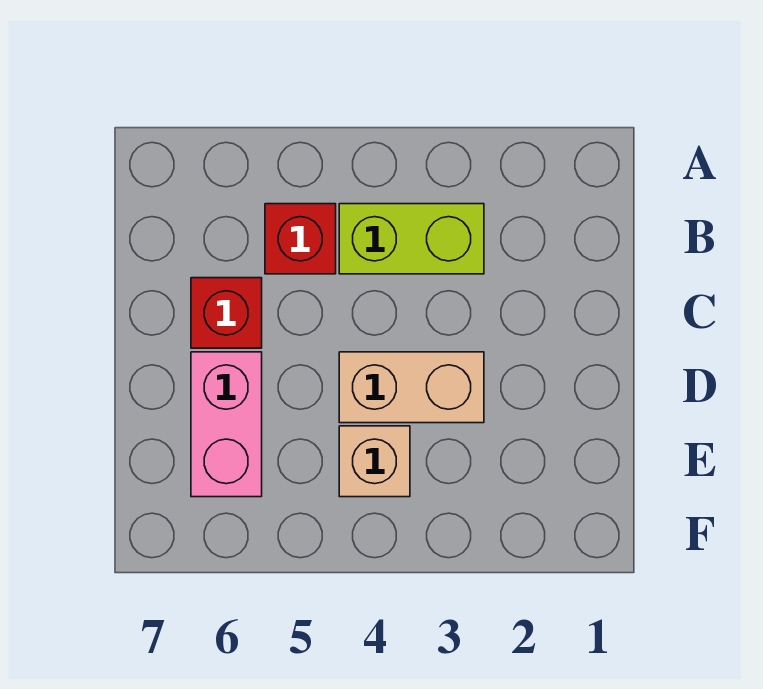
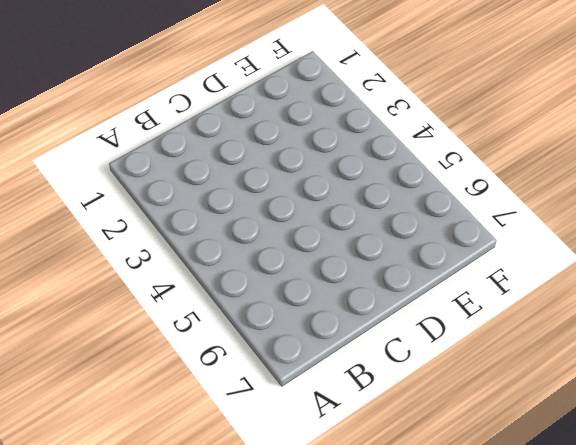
none -> lime 1x2 brick [339,204,484,274]
none -> red 1x1 brick [265,204,336,274]

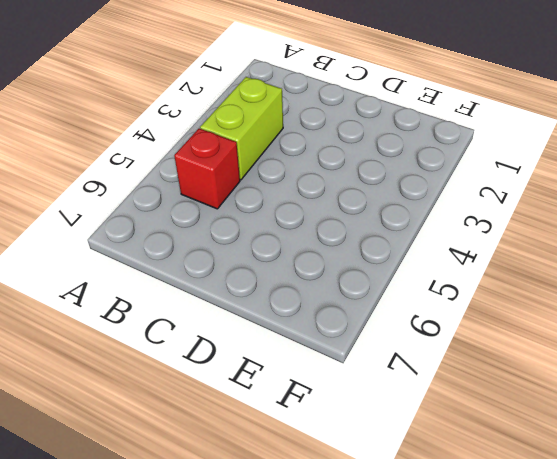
none -> red 1x1 brick [191,278,262,348]
none -> tan 1x2 brick [339,352,484,423]

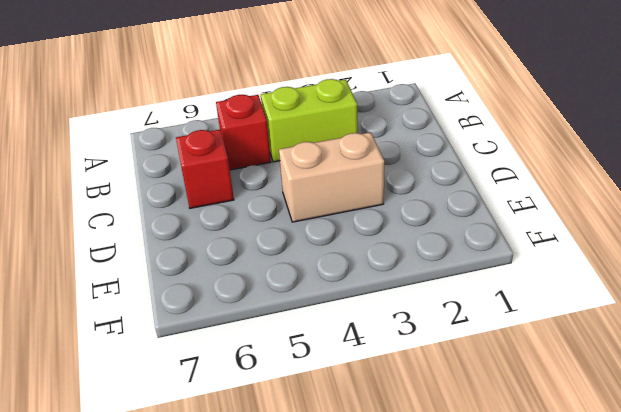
none -> pink 1x2 brick [191,352,262,497]
none -> tan 1x1 brick [339,426,410,497]

